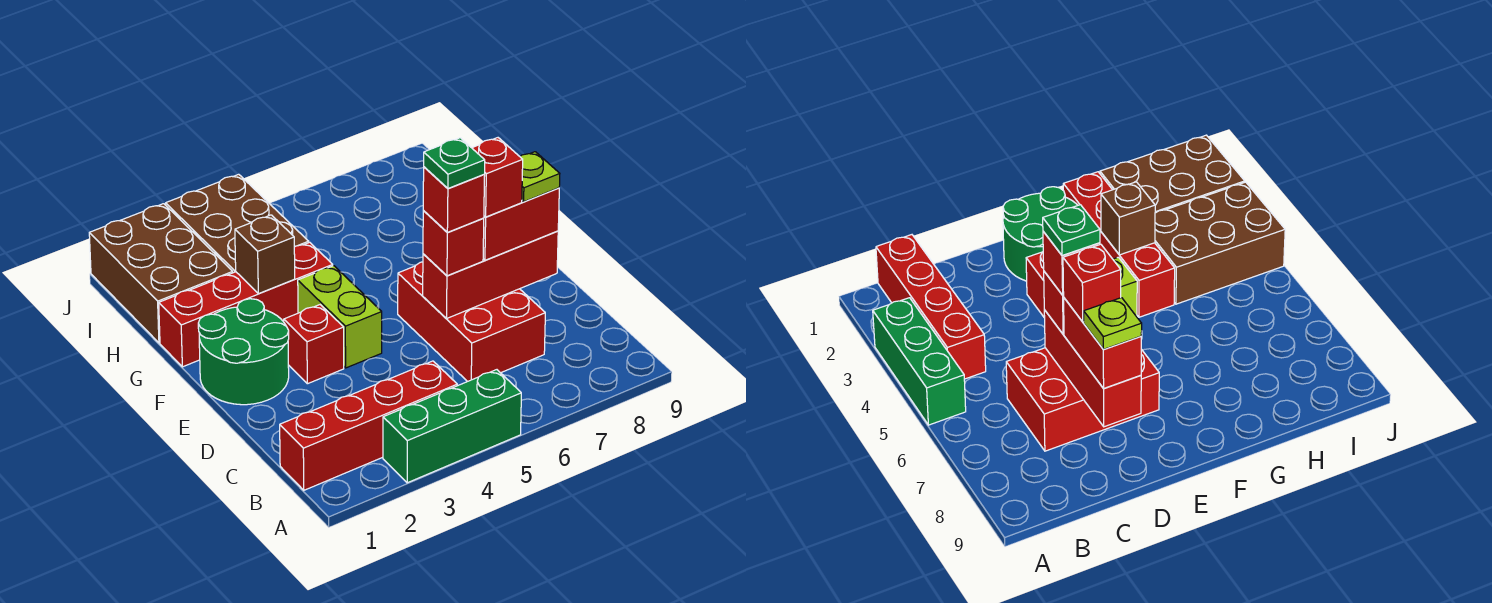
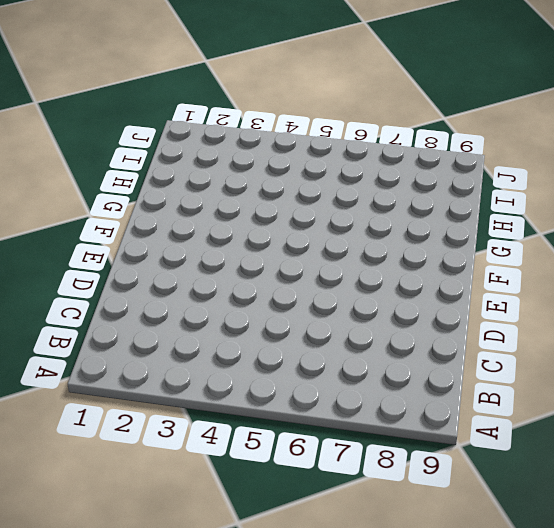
none -> green 1x3 brick [383,370,521,483]
none -> red 1x4 brick [280,361,457,490]
none -> red 2x3 brick [398,262,545,382]

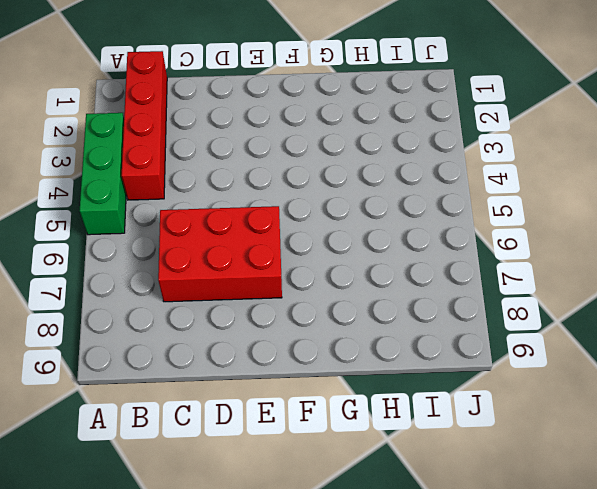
none -> green 2x2 round brick [198,299,289,405]
none -> red 1x1 brick [284,305,344,384]
none -> lime 1x2 brick [298,266,382,368]

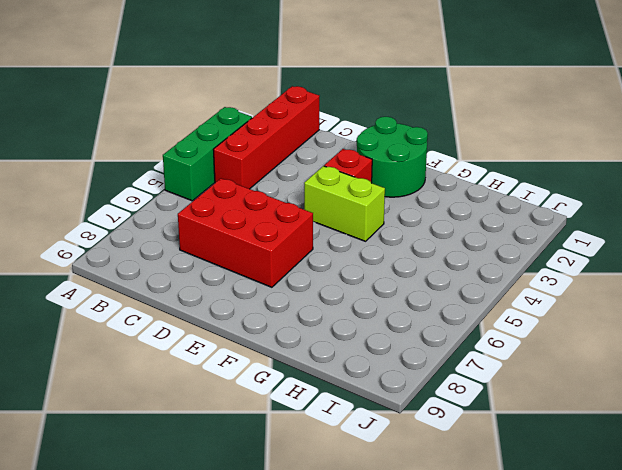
none -> red 1x4 brick [159,242,333,367]
none -> brown 2x3 brick [89,204,233,343]
none -> brown 2x3 brick [166,174,309,273]

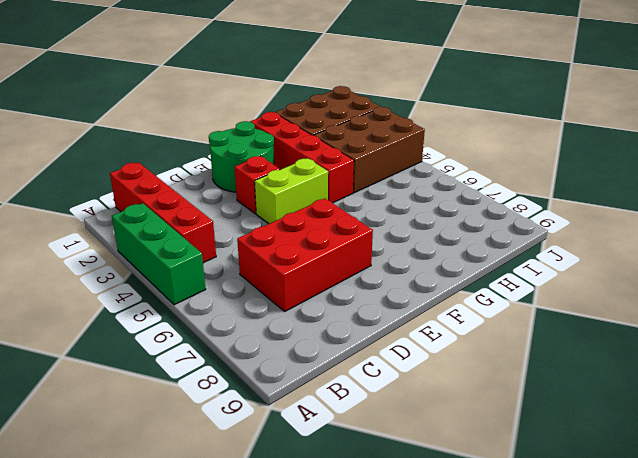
none -> red 1x3 brick [423,231,558,319]
none -> brown 1x1 brick [235,215,295,294]
none -> red 1x1 brick [423,211,484,276]

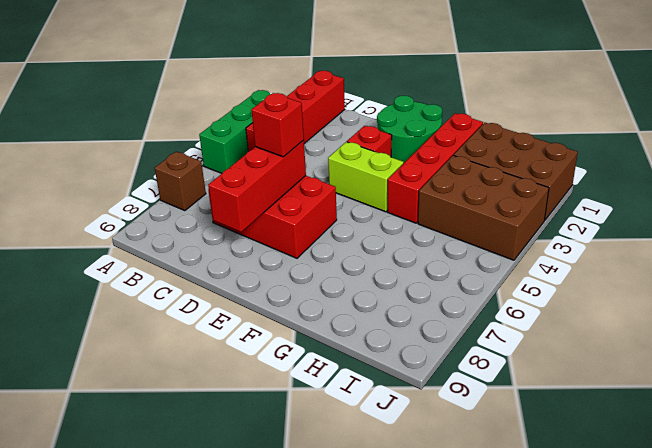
brown 1x1 brick [155,152,206,211] -> brown 1x1 brick moved to [235,215,295,294]
none -> red 1x2 brick [483,188,559,260]
none -> red 1x1 brick [423,167,485,232]
none -> red 1x1 brick [472,138,523,217]

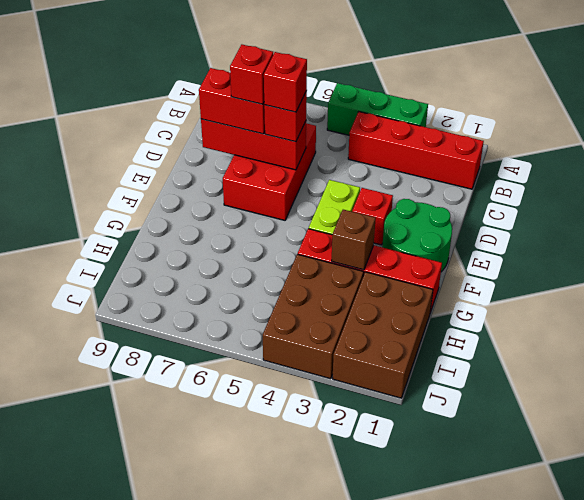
none -> lime 1x1 plate [520,152,560,202]
none -> green 1x1 plate [424,138,485,188]

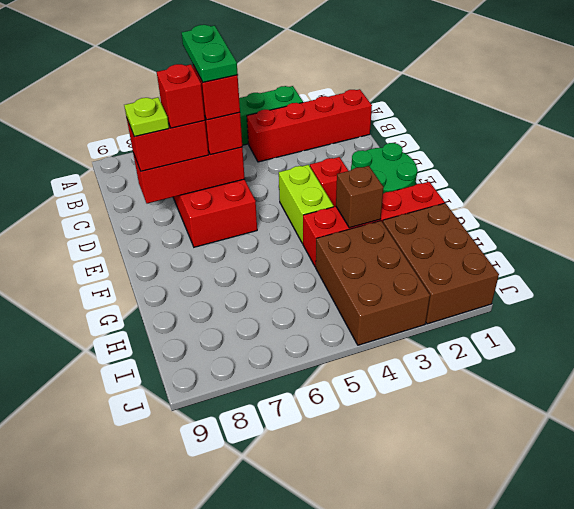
green 1x2 plate [182,25,238,82] -> green 1x1 plate [424,138,485,188]

